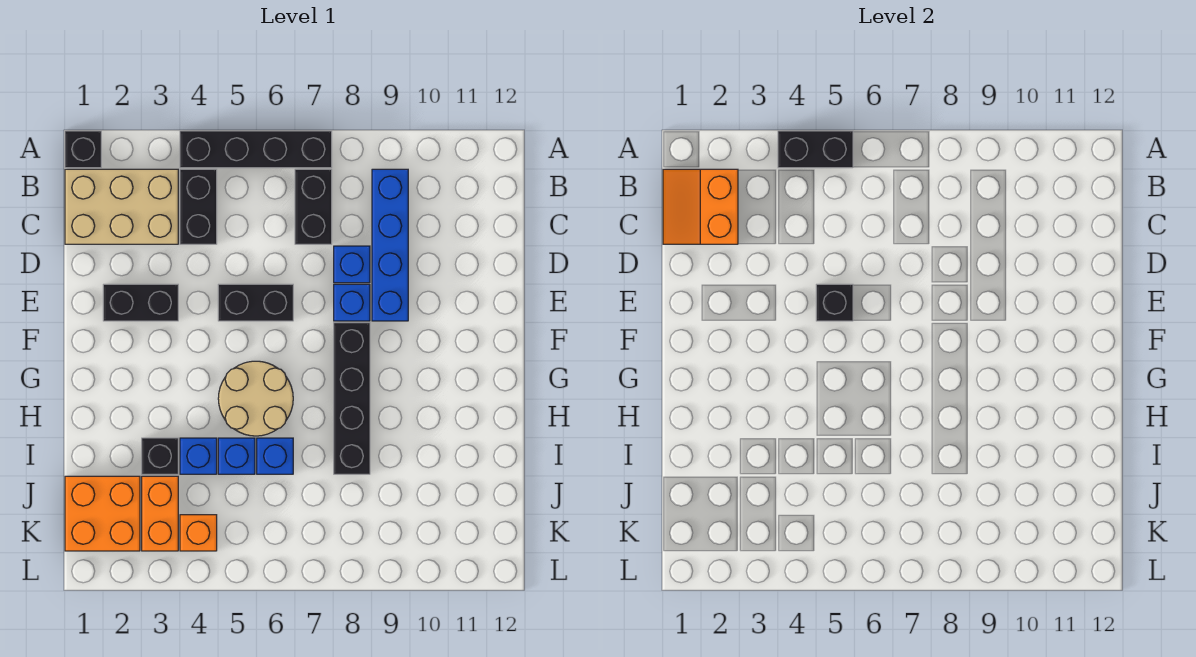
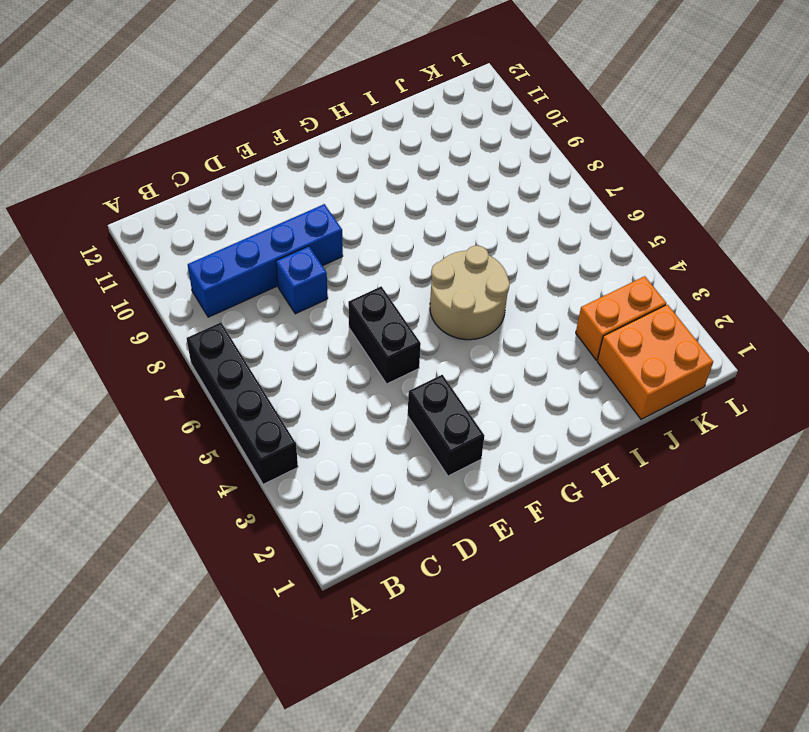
none -> black 1x1 brick [65,131,101,168]
none -> tan 2x3 brick [65,169,178,244]
none -> black 1x2 brick [180,169,217,244]

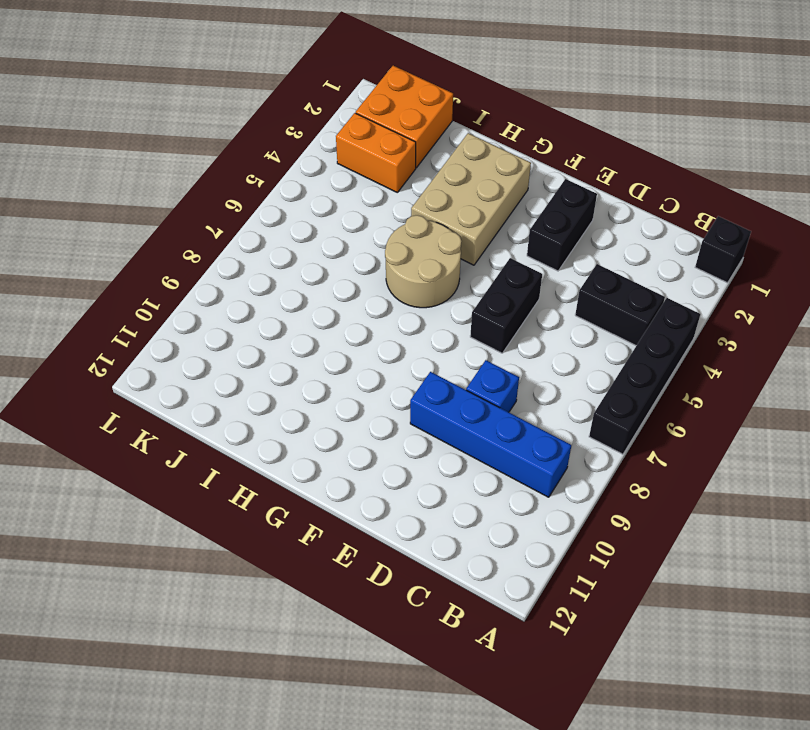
tan 2x3 brick [411,133,531,265] -> tan 2x3 brick moved to [65,169,178,244]
none -> black 1x2 brick [295,169,332,244]
none -> blue 1x1 brick [334,284,370,321]
none -> black 1x4 brick [334,323,370,474]

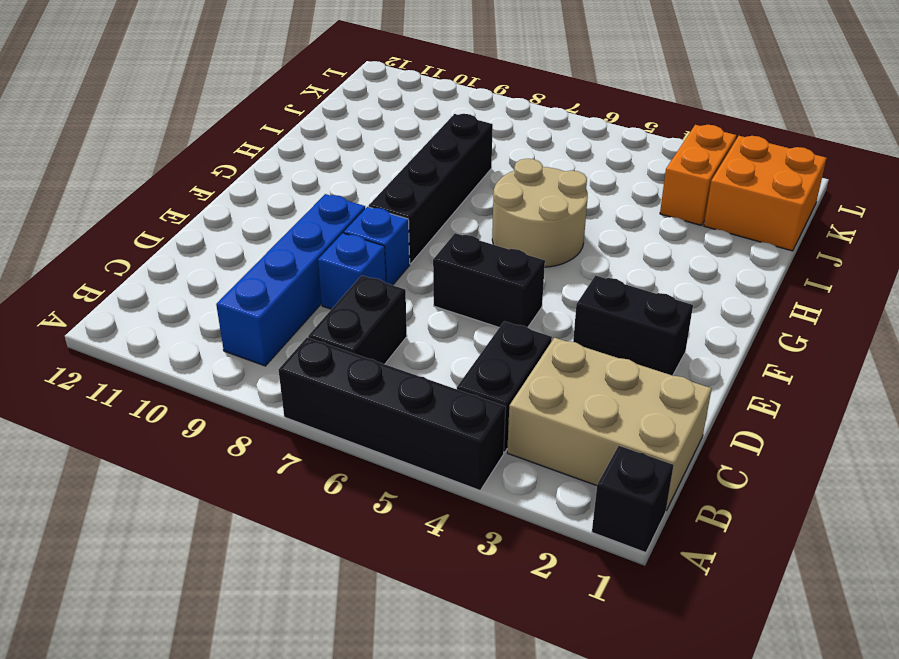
none -> black 1x1 brick [142,438,178,474]
none -> blue 1x1 brick [180,438,217,474]
none -> blue 1x1 brick [218,438,255,474]

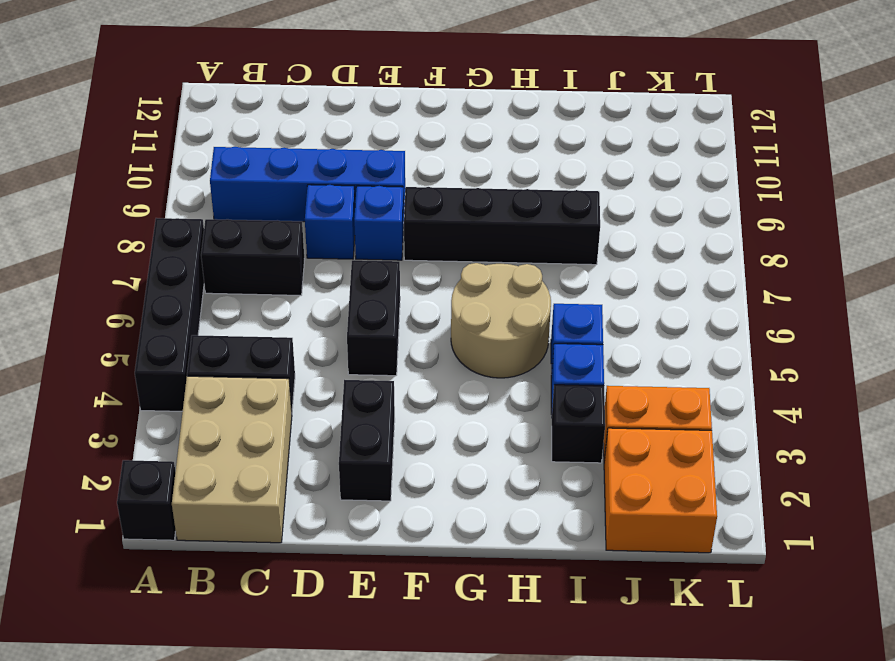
none -> blue 1x1 brick [257,438,293,474]
none -> orange 1x1 brick [180,515,217,551]
none -> black 1x2 brick [778,131,853,168]

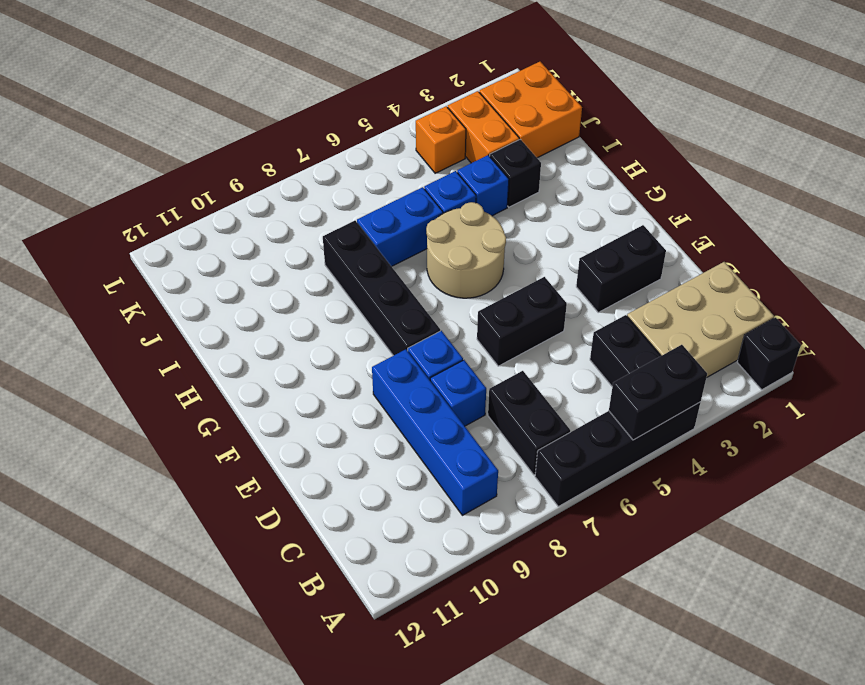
blue 1x2 brick [357,187,443,267] -> blue 1x1 brick [257,438,293,474]
none -> orange 2x2 slope [663,169,738,244]
none -> black 1x1 brick [816,284,853,321]

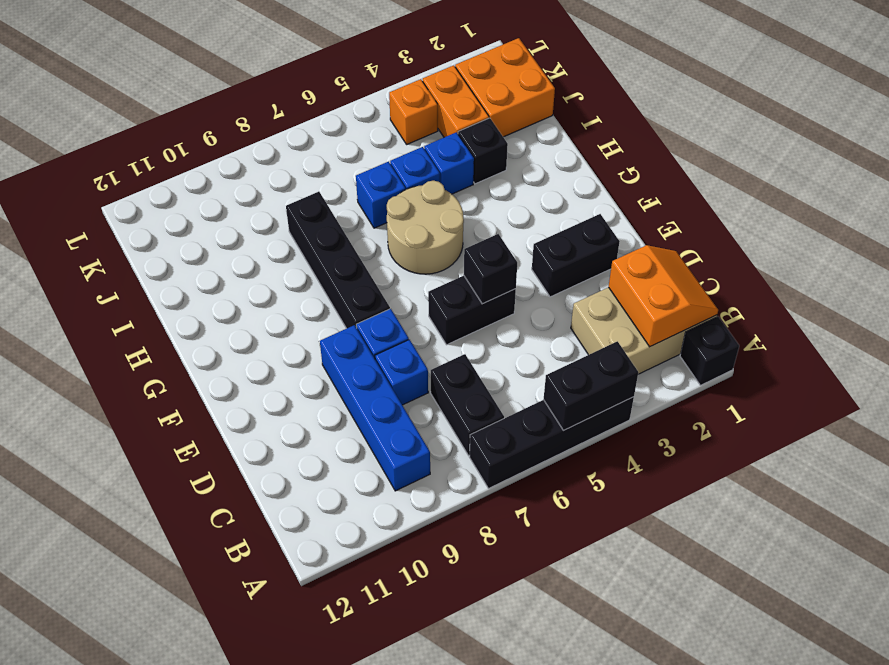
none -> black 1x2 brick [180,169,217,244]

